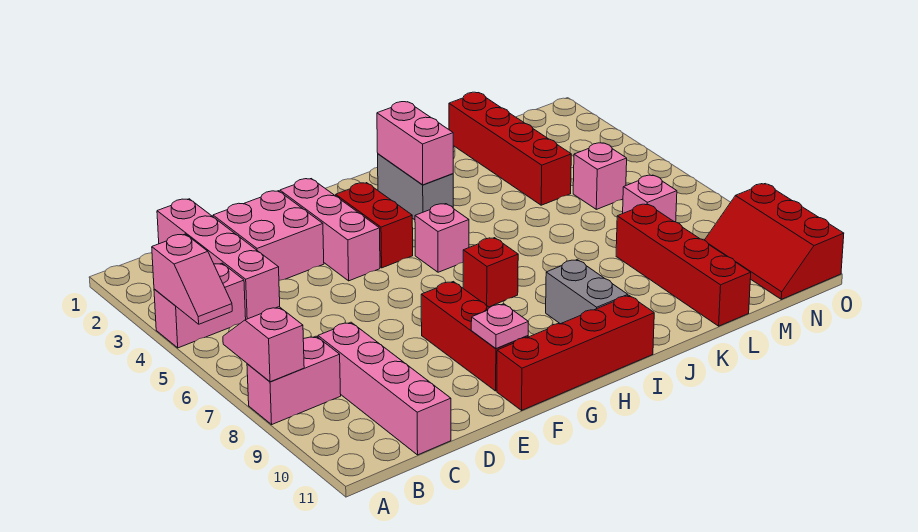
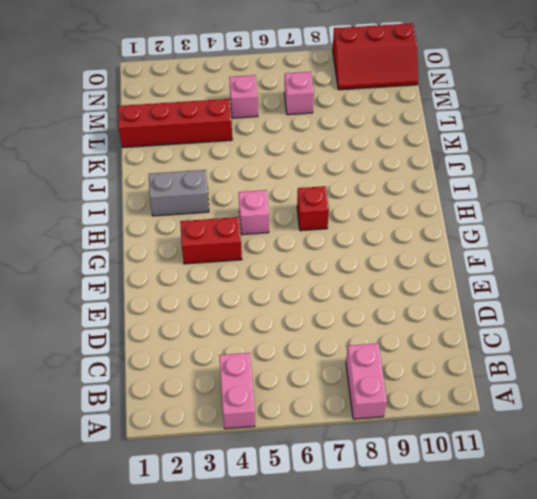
none -> pink 1x4 brick [157,199,280,319]
none -> pink 1x4 brick [318,322,451,455]
none -> pink 2x2 brick [213,191,324,280]

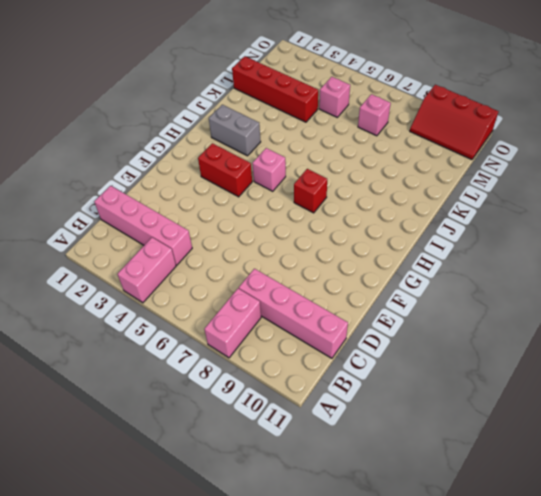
none -> pink 2x2 brick [213,191,324,280]
none -> pink 1x3 brick [280,179,380,281]
none -> red 1x3 brick [421,282,528,391]

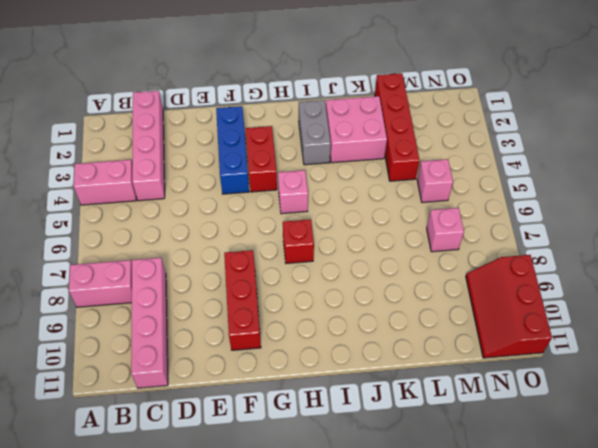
blue 1x3 brick [216,106,249,194] -> pink 1x3 brick [280,179,380,281]
pink 2x2 brick [326,96,387,163] -> pink 2x2 brick moved to [213,191,324,280]
none -> red 1x4 brick [497,296,654,410]
none -> grey 1x2 brick [546,260,628,324]
none -> red 1x4 brick [616,204,751,326]

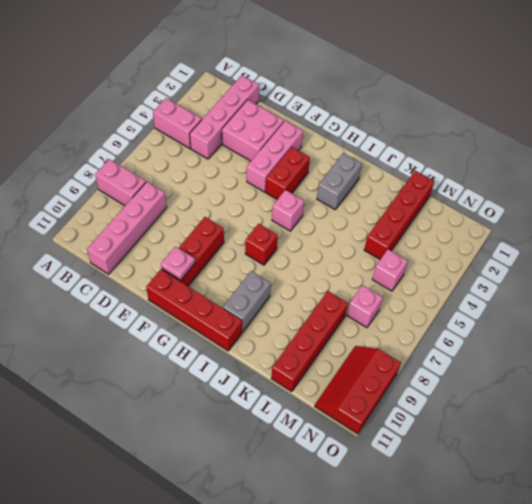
none -> pink 1x2 slope [152,234,232,324]
none -> pink 1x2 slope [223,307,304,382]
none -> pink 1x2 brick [377,102,453,185]

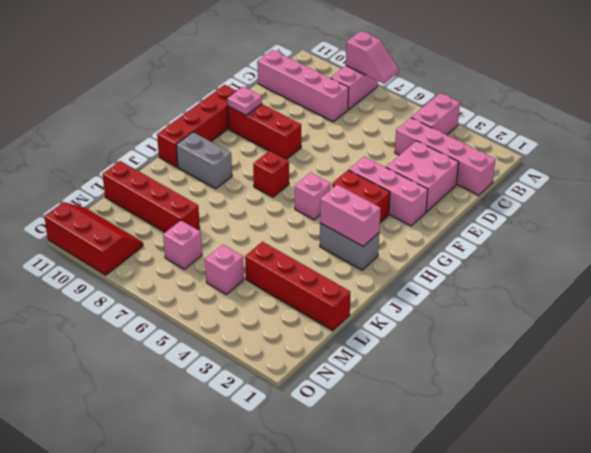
none -> pink 1x2 slope [152,234,232,324]

